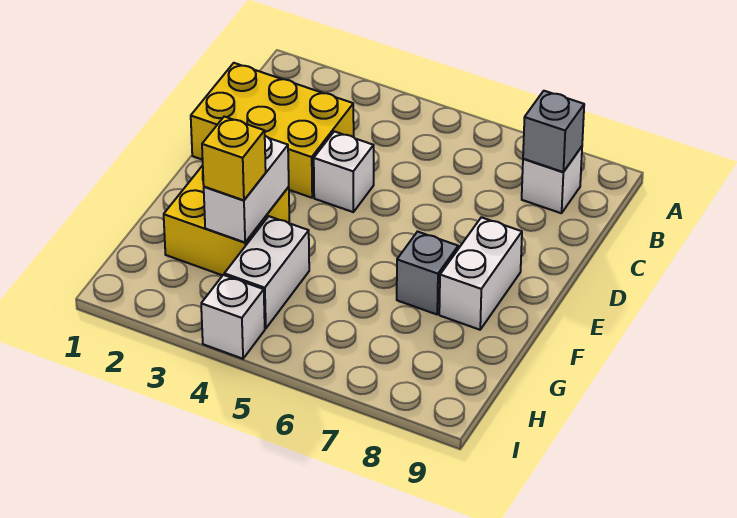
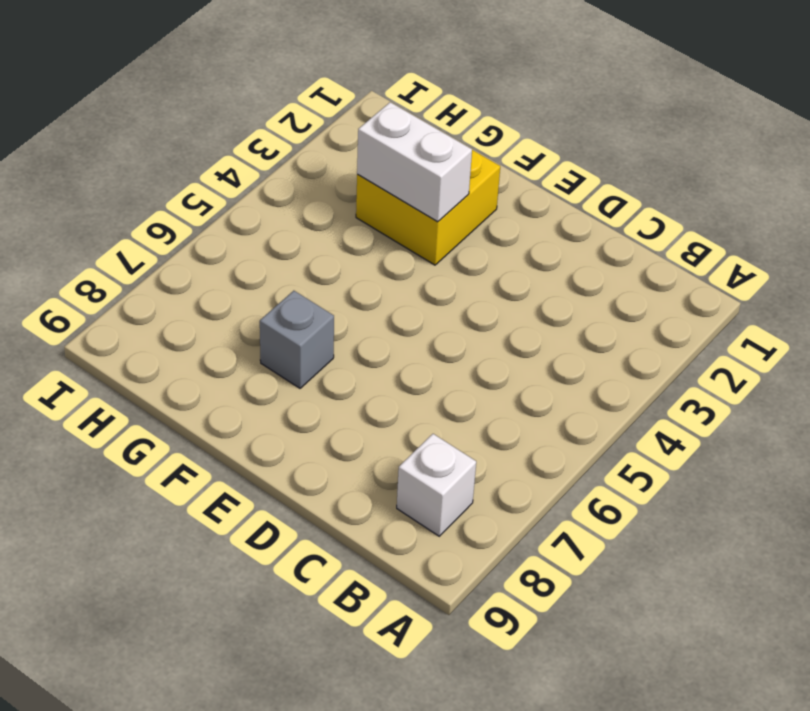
none -> yellow 2x3 brick [191,63,354,198]
none -> white 1x1 brick [314,131,374,212]

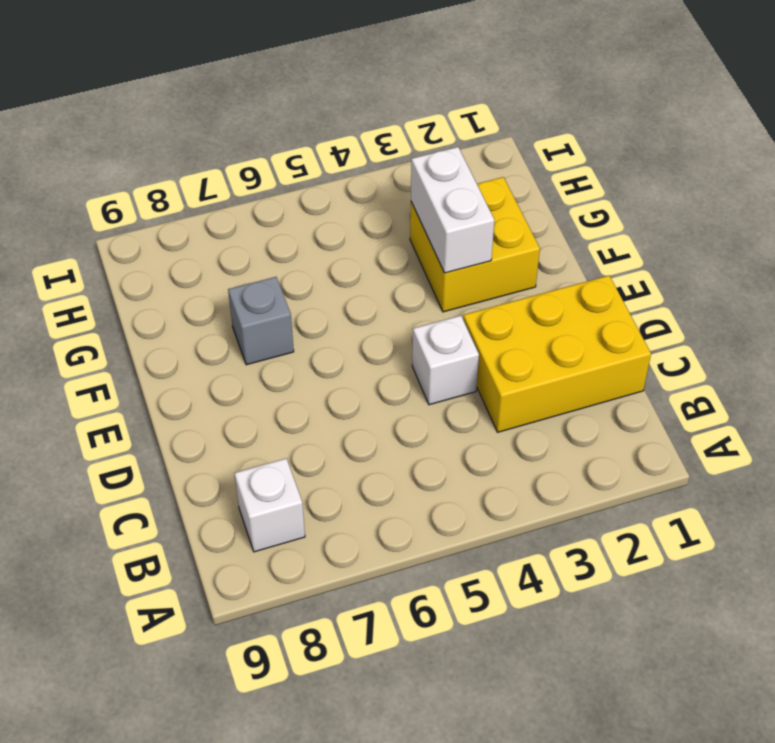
none -> white 1x2 brick [439,217,522,330]
none -> white 1x2 brick [224,216,309,329]

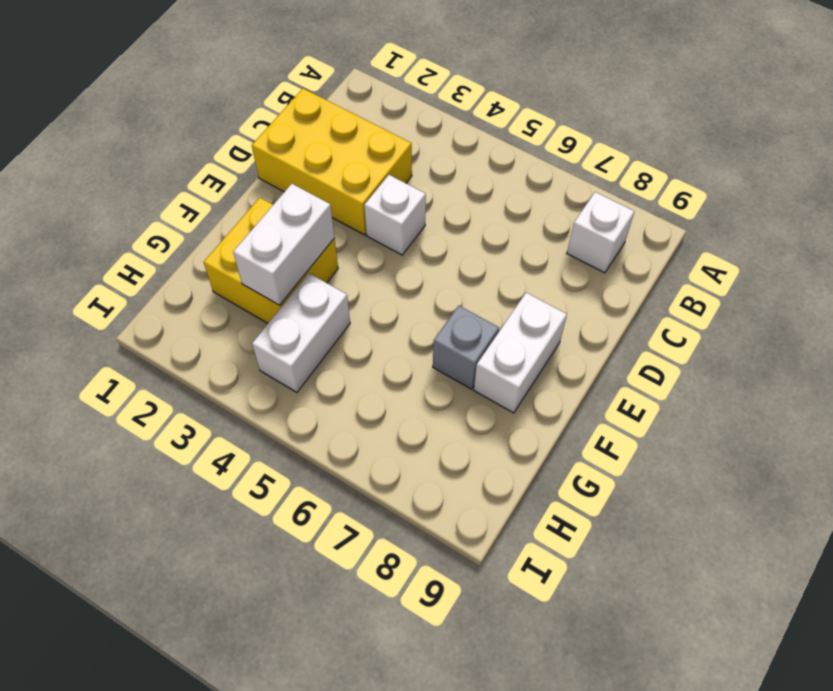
none -> white 1x1 brick [201,275,265,359]
none -> grey 1x1 brick [523,91,584,172]

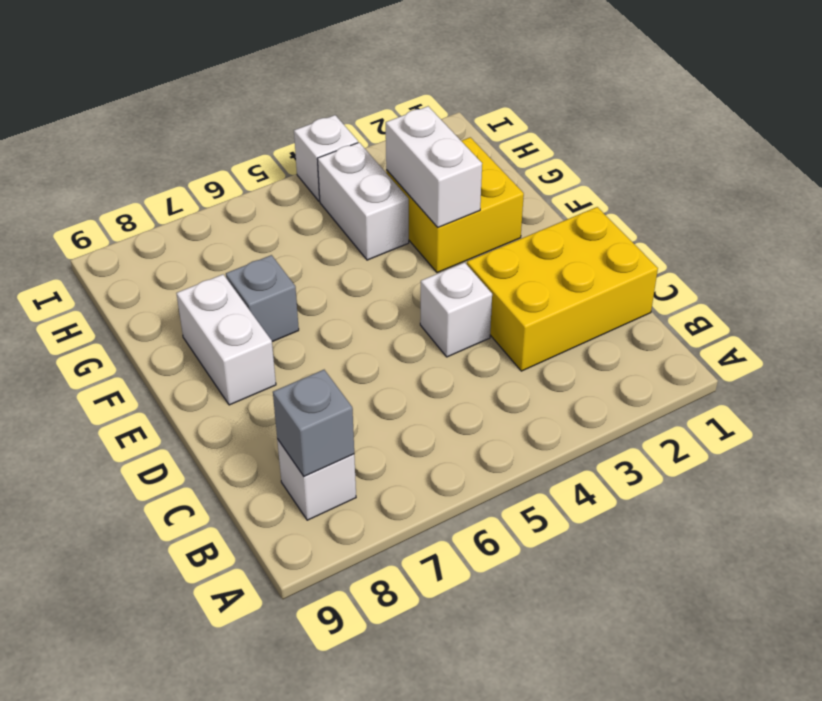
none -> yellow 1x1 brick [202,117,266,200]

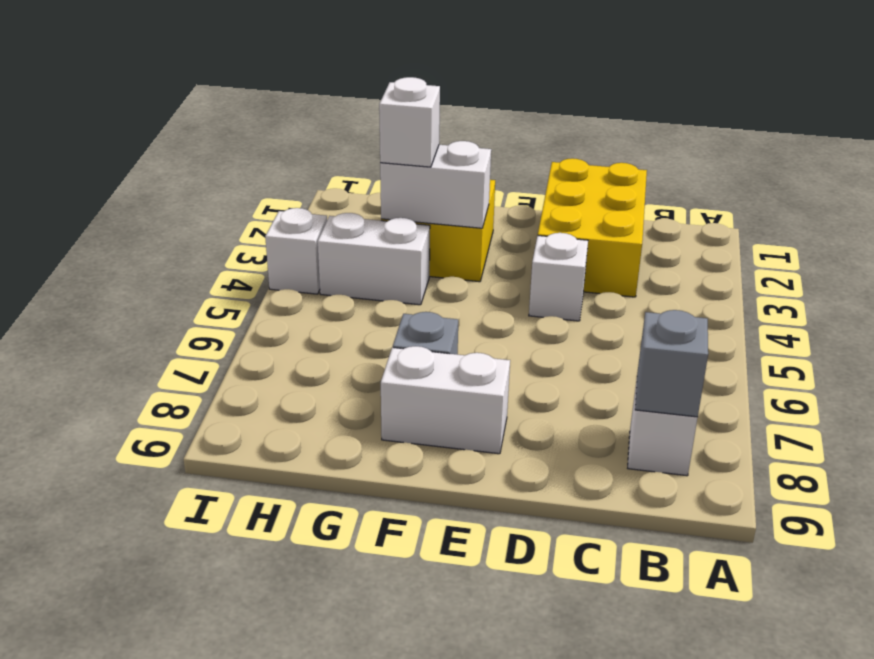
white 1x1 brick [379,77,440,167] -> yellow 1x1 brick [202,117,266,200]

